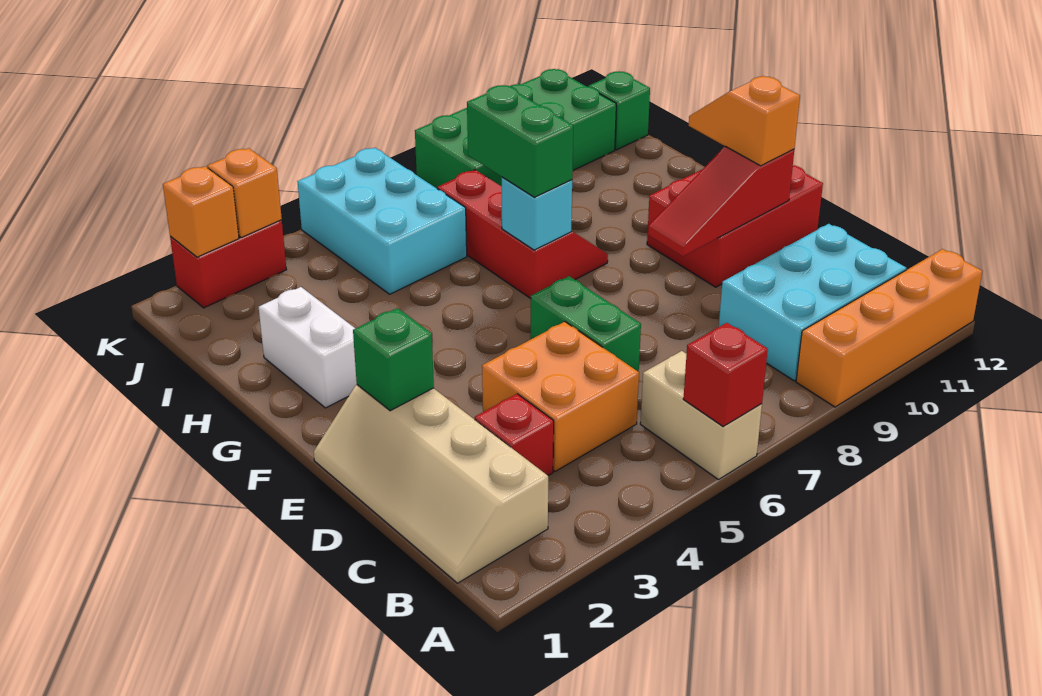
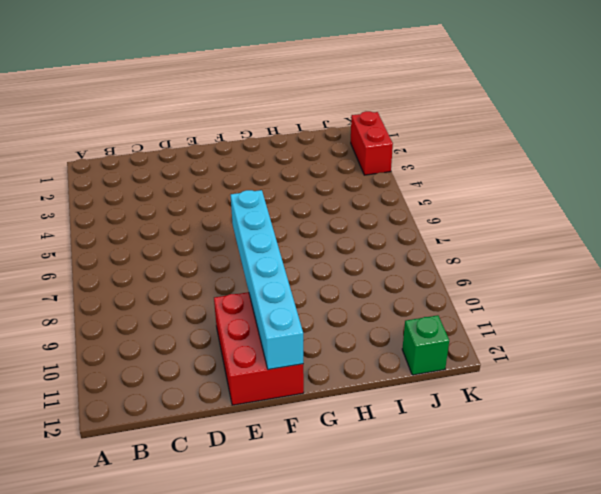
cyan 1x6 brick [231,190,303,370] -> none
none -> tan 1x2 brick [640,351,762,480]
none -> orange 1x4 brick [796,249,982,407]
none -> tan 2x4 slope [314,385,548,583]

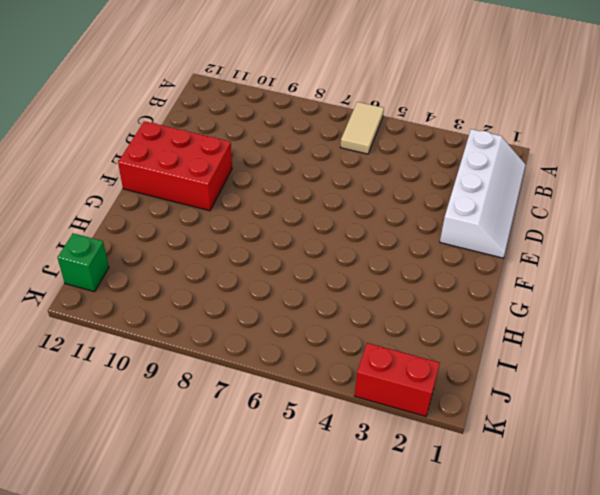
tan 1x2 tile [340,102,384,154] -> tan 1x2 brick [640,351,762,480]
white 2x4 slope [440,129,526,258] -> tan 2x4 slope [314,385,548,583]
none -> orange 1x4 brick [796,249,982,407]
none -> cyan 2x3 brick [719,224,906,381]
none -> red 1x1 brick [475,394,554,476]

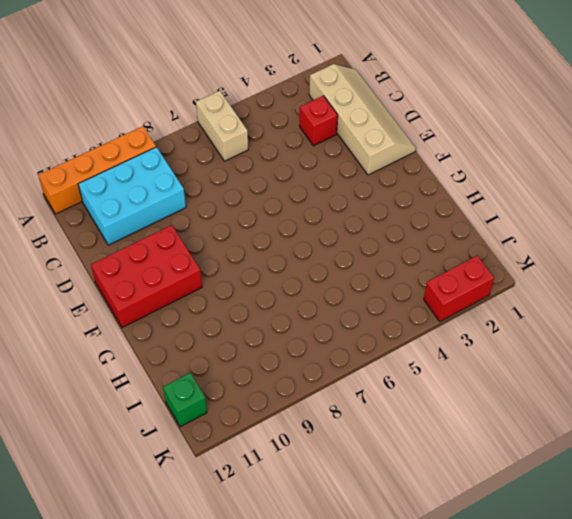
none -> orange 2x2 brick [482,322,639,471]
none -> green 1x2 brick [530,276,641,372]
none -> white 1x2 brick [259,287,357,408]

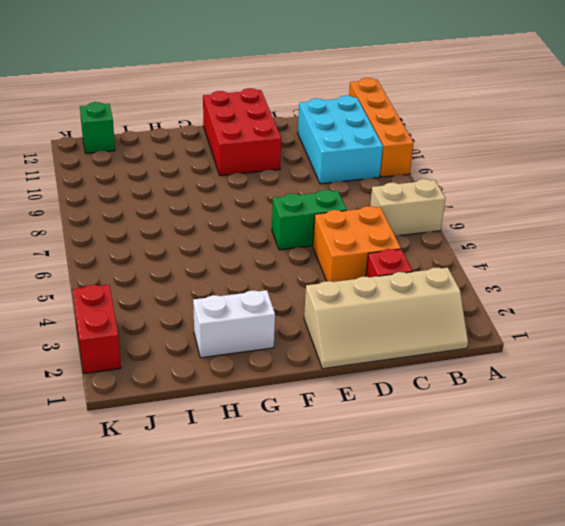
none -> red 2x3 slope [437,170,608,299]
none -> cyan 2x3 brick [297,148,467,294]
none -> green 2x4 brick [415,69,616,188]

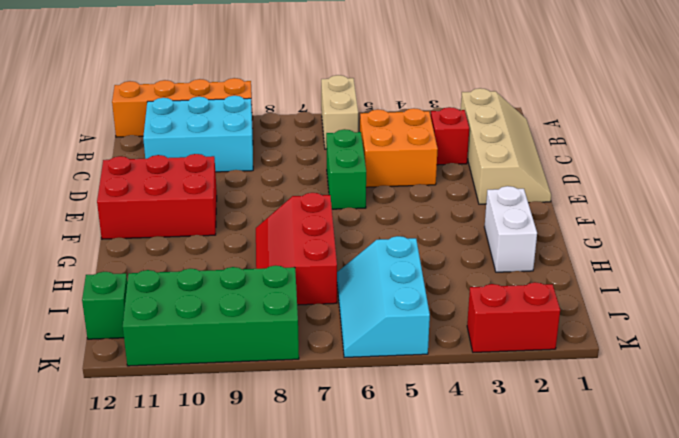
cyan 2x3 slope [337,236,430,358] -> cyan 2x3 brick [297,148,467,294]
none -> red 1x1 brick [683,323,768,426]
none -> green 1x1 brick [353,308,434,411]
none -> red 1x3 slope [648,146,794,256]

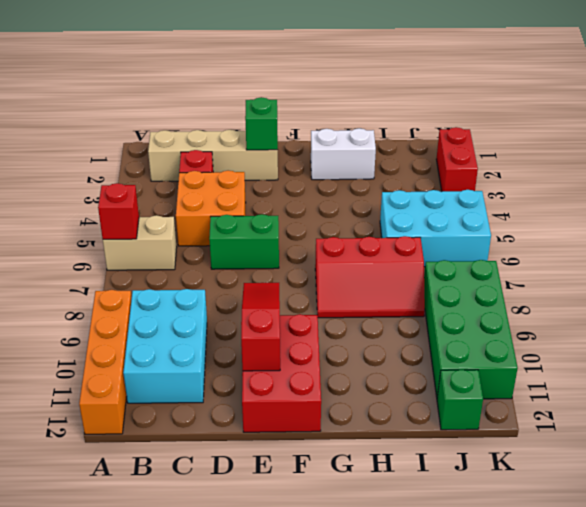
none -> cyan 1x1 brick [501,177,572,250]
none -> orange 1x1 brick [163,166,239,257]
none -> orange 1x1 brick [207,148,282,238]

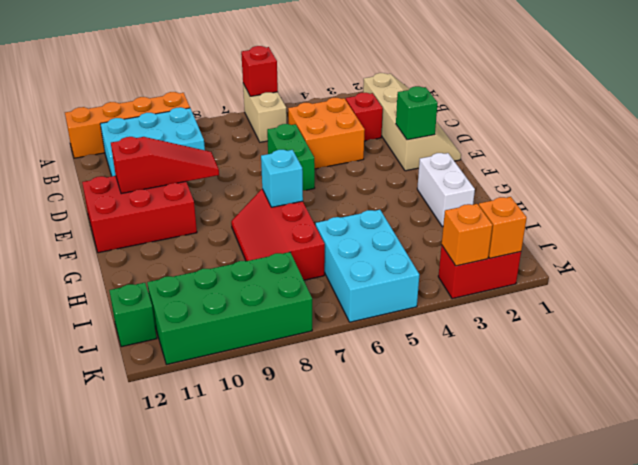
none -> orange 1x2 slope [689,76,800,166]
none -> green 1x2 brick [467,85,573,197]

